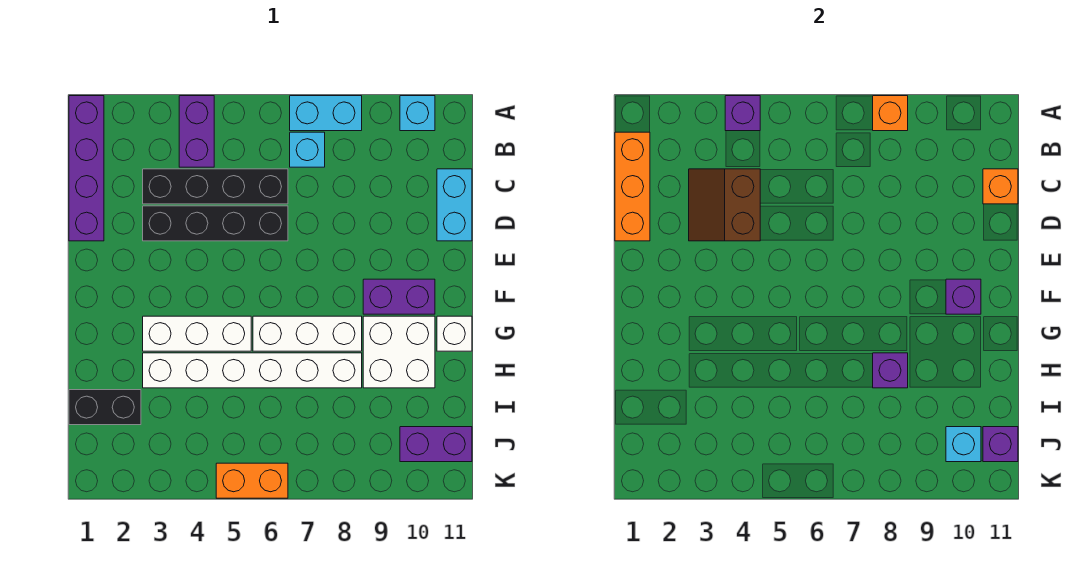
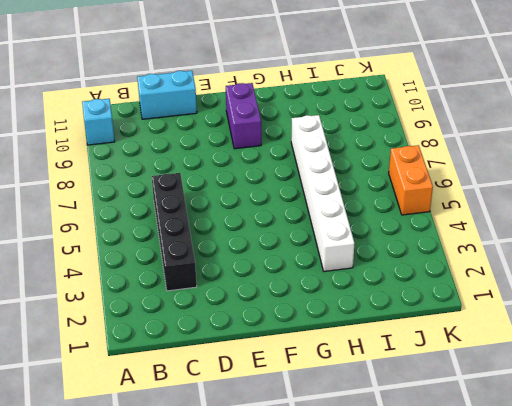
none -> purple 1x4 brick [69,96,104,241]
none -> purple 1x2 brick [179,96,214,167]
none -> cyan 1x2 brick [290,96,362,131]

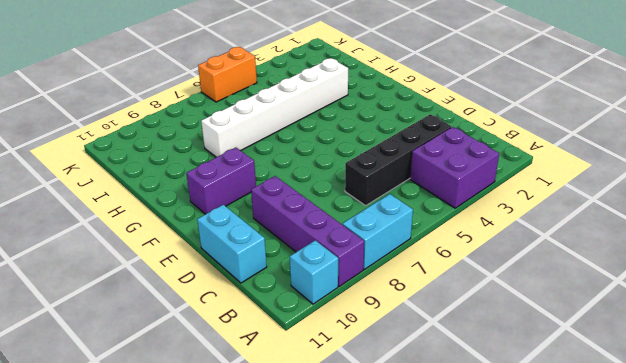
purple 2x2 brick [410,127,499,208] -> purple 1x2 brick [179,96,214,167]
purple 1x4 brick [251,176,364,286] -> purple 1x4 brick moved to [69,96,104,241]
none -> cyan 1x1 brick [290,132,325,167]
none -> black 1x4 brick [143,206,288,241]
none -> white 1x3 brick [143,316,251,351]

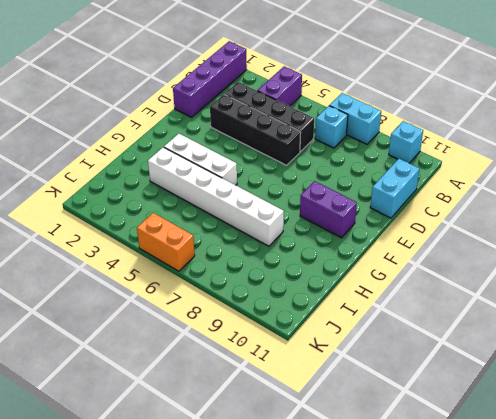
none -> white 1x3 brick [253,316,362,351]
none -> white 2x2 brick [363,316,435,388]
none -> white 1x1 brick [437,316,472,351]

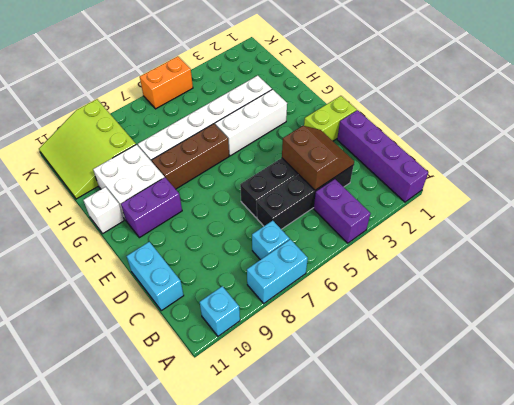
lime 1x2 brick [304,96,357,141] -> none
brown 1x3 brick [152,124,229,189] -> white 1x3 brick [253,316,362,351]
lime 3x3 slope [39,99,136,199] -> purple 1x2 brick [400,427,472,462]
none -> black 1x2 brick [69,390,141,425]
none -> purple 1x1 brick [725,96,760,131]
none -> orange 1x1 brick [873,96,908,131]

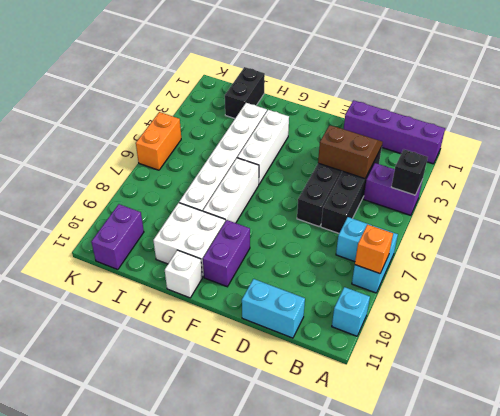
black 1x1 brick [392,149,428,195] -> purple 1x1 brick [725,96,760,131]
none -> orange 1x3 brick [615,132,650,241]
none -> orange 1x1 brick [983,169,1018,204]
none -> purple 1x1 brick [946,279,981,314]

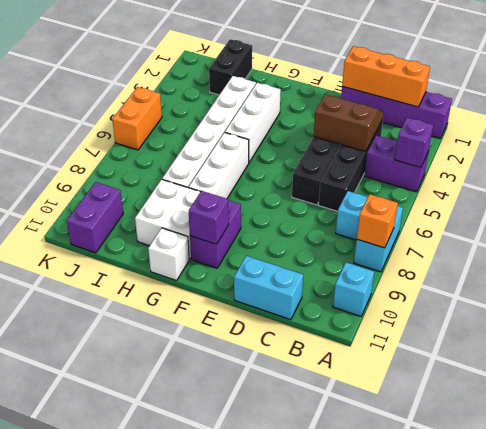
none -> orange 1x1 brick [983,169,1018,204]
none -> purple 1x1 brick [873,353,908,388]
none -> cyan 1x1 brick [946,427,981,462]

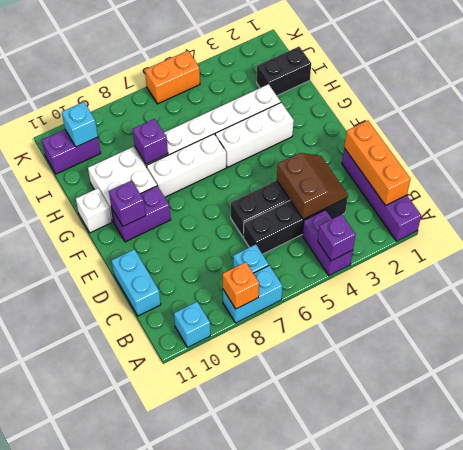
none -> orange 1x1 brick [983,169,1018,204]
none -> purple 1x1 brick [983,427,1018,462]

